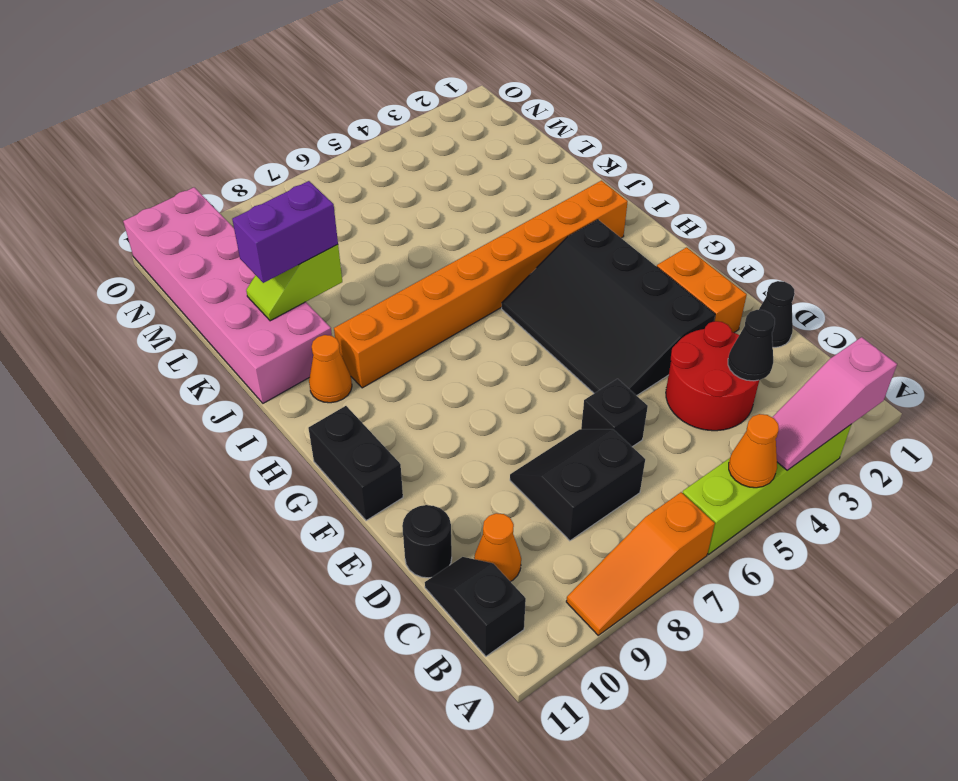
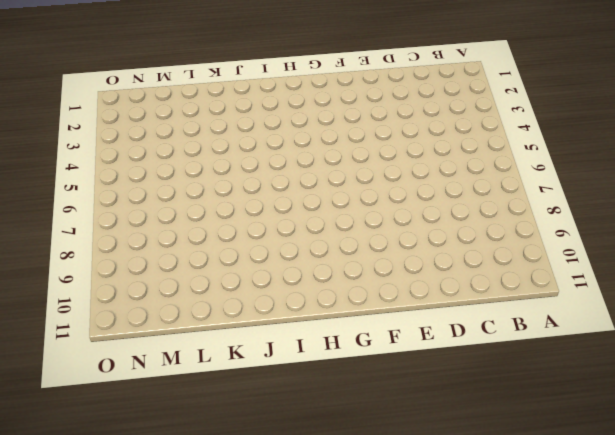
none -> lime 1x4 brick [683,425,851,554]
none -> orange 1x3 slope [566,492,715,635]
none -> black 1x2 slope [425,557,526,656]

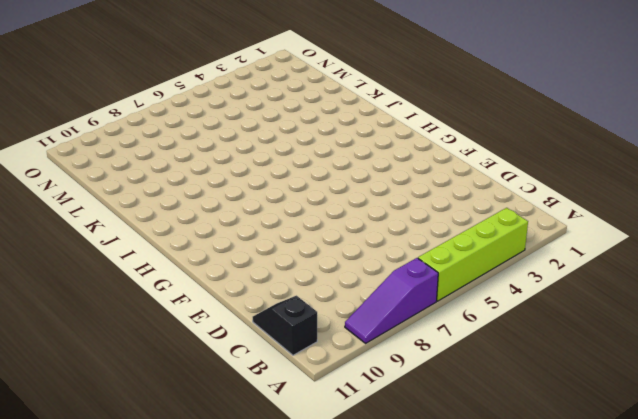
purple 1x3 slope [345,258,438,343] -> orange 1x3 slope [566,492,715,635]
none -> red 2x2 round brick [666,321,759,431]
none -> black 2x2 slope [510,429,645,541]
none -> orange 1x1 cone [474,513,521,582]

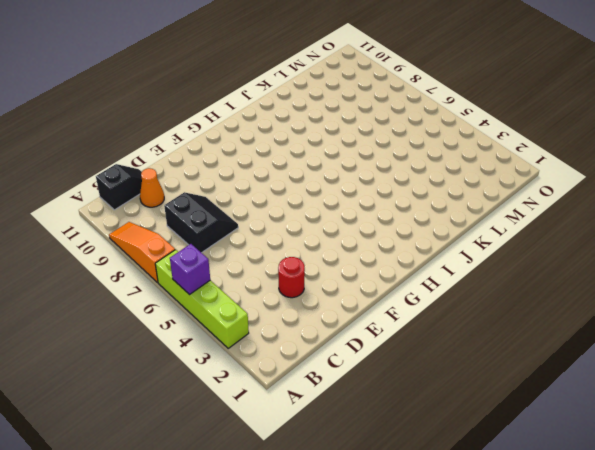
purple 1x1 brick [170,244,210,295] -> orange 1x1 cone [729,414,779,488]
red 1x1 round brick [278,257,305,298] -> red 2x2 round brick [666,321,759,431]
none -> black 1x1 cone [759,281,795,348]
none -> black 1x1 brick [581,379,648,447]
none -> black 1x1 round brick [402,505,452,578]

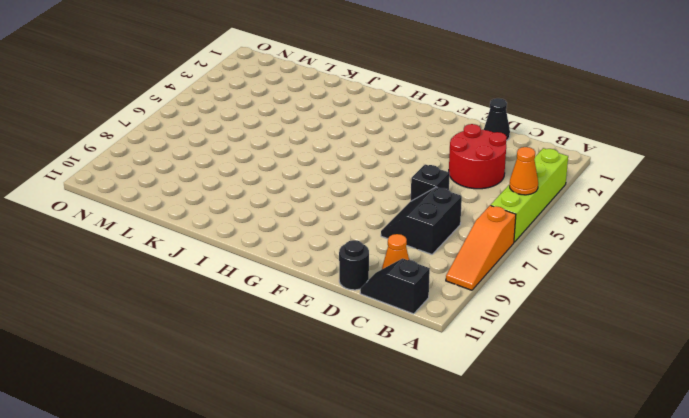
none -> orange 1x2 brick [657,247,747,333]
none -> black 3x4 slope [502,220,715,396]
none -> black 1x2 brick [308,406,403,521]

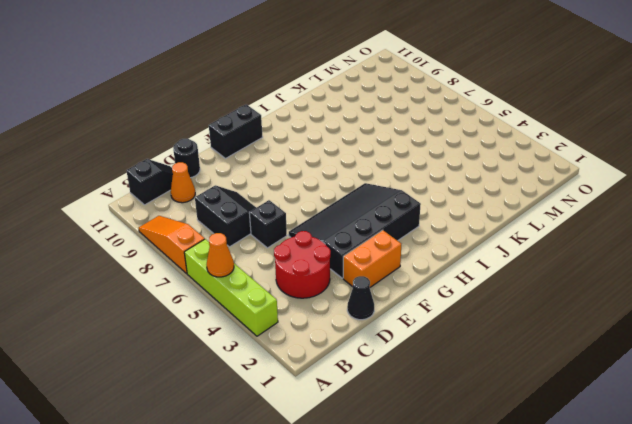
none -> orange 1x8 brick [334,181,628,388]
none -> orange 1x1 cone [309,335,352,403]
none -> pink 2x6 brick [123,187,332,403]

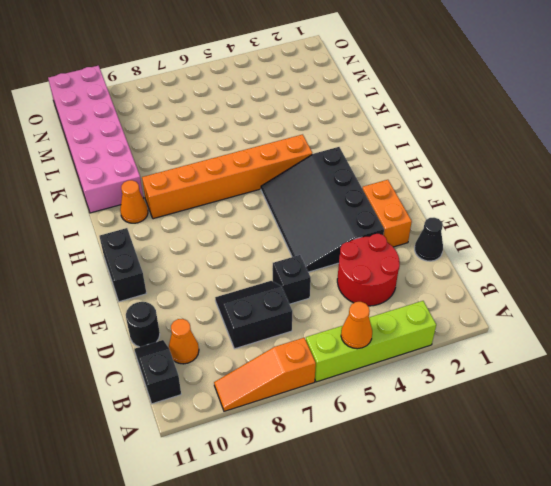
orange 1x6 brick [142,134,312,219] -> orange 1x8 brick [334,181,628,388]
none -> pink 1x3 slope [772,337,897,470]
none -> black 1x1 cone [728,310,775,381]
none -> lime 1x2 slope [246,245,342,321]

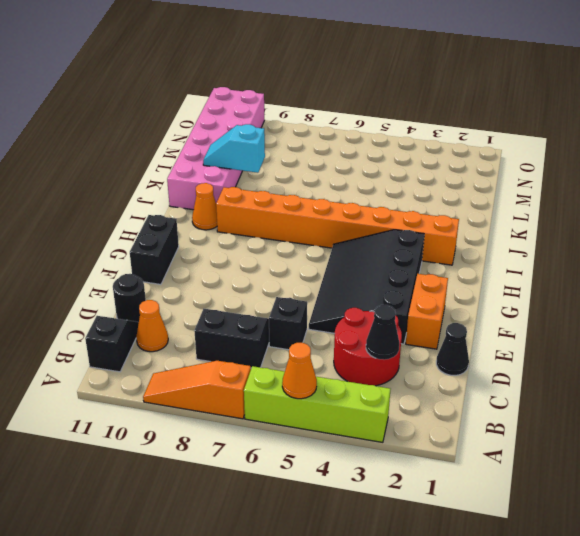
cyan 1x2 slope [203,124,265,173] -> lime 1x2 slope [246,245,342,321]
none -> pink 1x3 slope [772,337,897,470]
none -> purple 1x2 brick [232,181,338,283]

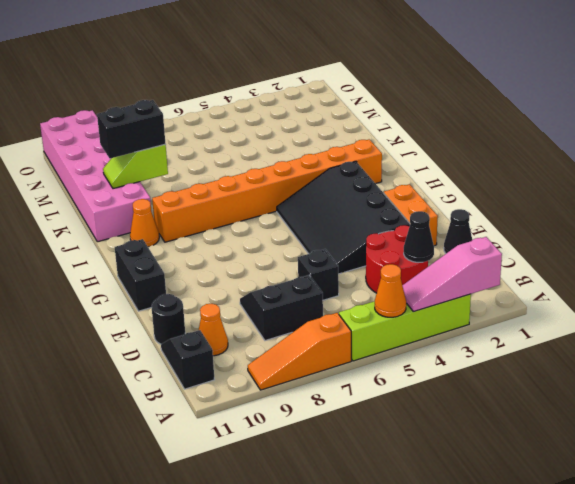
black 1x2 brick [97,100,166,158] -> purple 1x2 brick [232,181,338,283]

